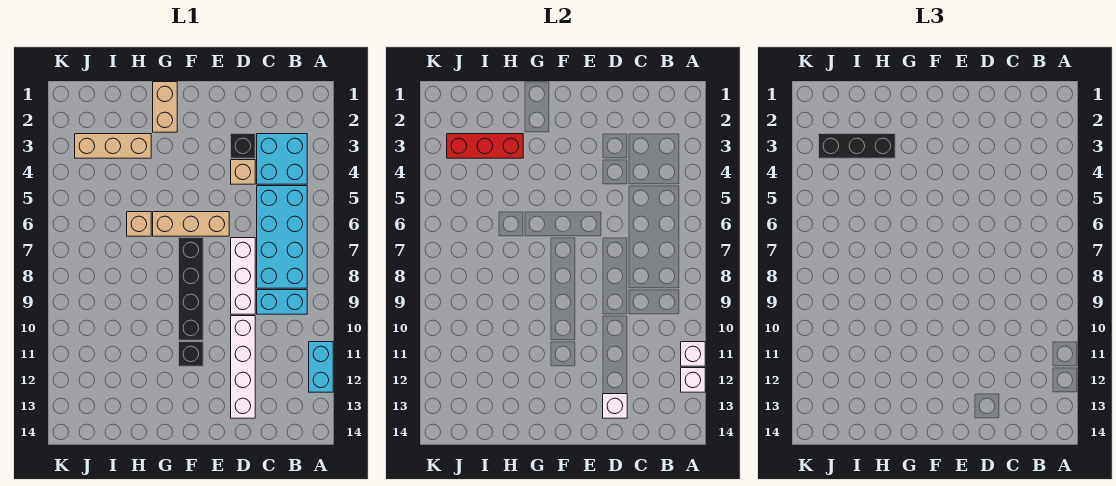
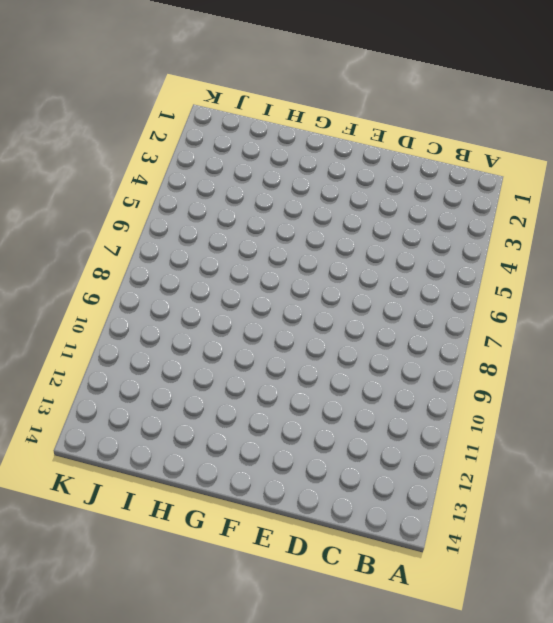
none -> cyan 1x2 brick [309,342,333,392]
none -> cyan 2x2 brick [257,134,307,184]
none -> cyan 2x4 brick [257,186,307,288]

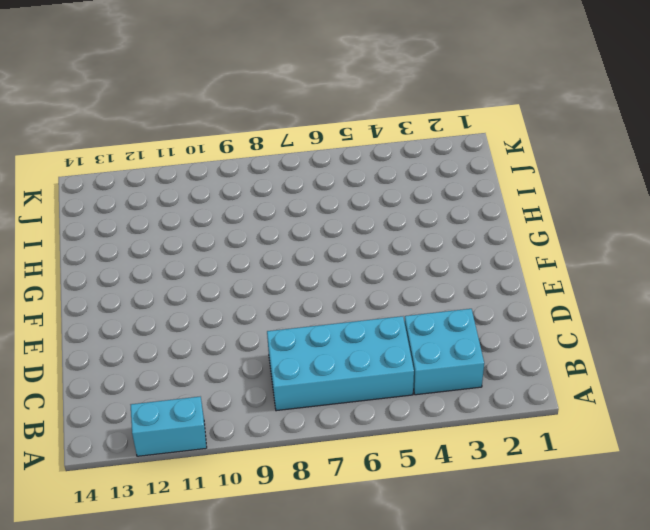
none -> cyan 1x2 brick [257,290,307,314]
none -> black 1x1 brick [231,134,255,158]
none -> tan 1x1 brick [231,160,255,184]

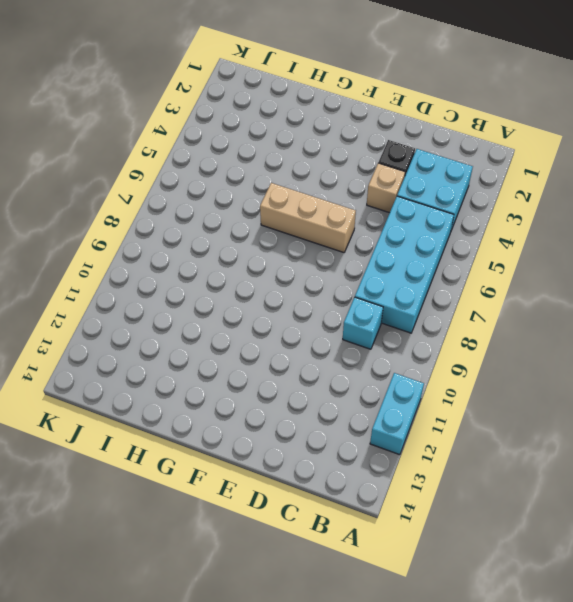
cyan 1x1 brick [343,297,383,349] -> cyan 1x2 brick [257,290,307,314]
none -> white 1x3 brick [231,238,255,314]
none -> white 1x4 brick [231,316,255,418]
none -> black 1x4 brick [179,238,203,340]

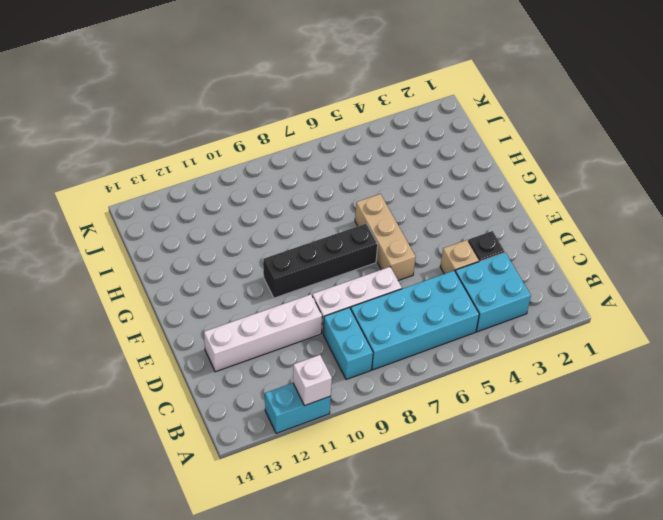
none -> black 1x1 brick [179,342,203,366]
none -> tan 1x2 brick [153,82,177,132]
none -> tan 1x3 brick [75,134,151,158]

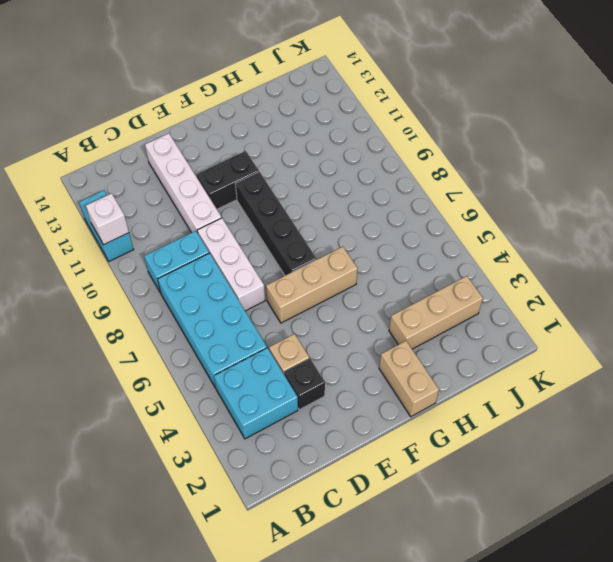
black 1x2 brick [196,151,259,209] -> black 1x1 brick [179,342,203,366]
none -> tan 1x1 brick [127,212,151,236]
none -> white 1x1 brick [681,368,705,392]
none -> white 1x1 brick [603,394,627,418]

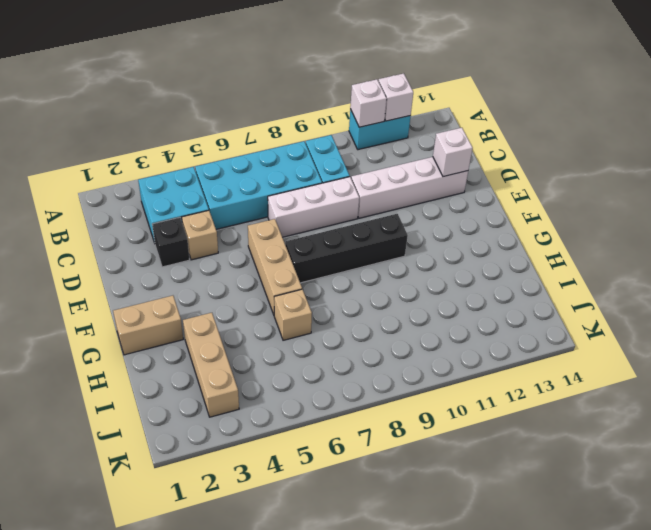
none -> black 1x1 brick [179,342,203,366]
none -> red 1x3 brick [447,134,523,158]
none -> black 1x3 brick [819,134,895,158]

